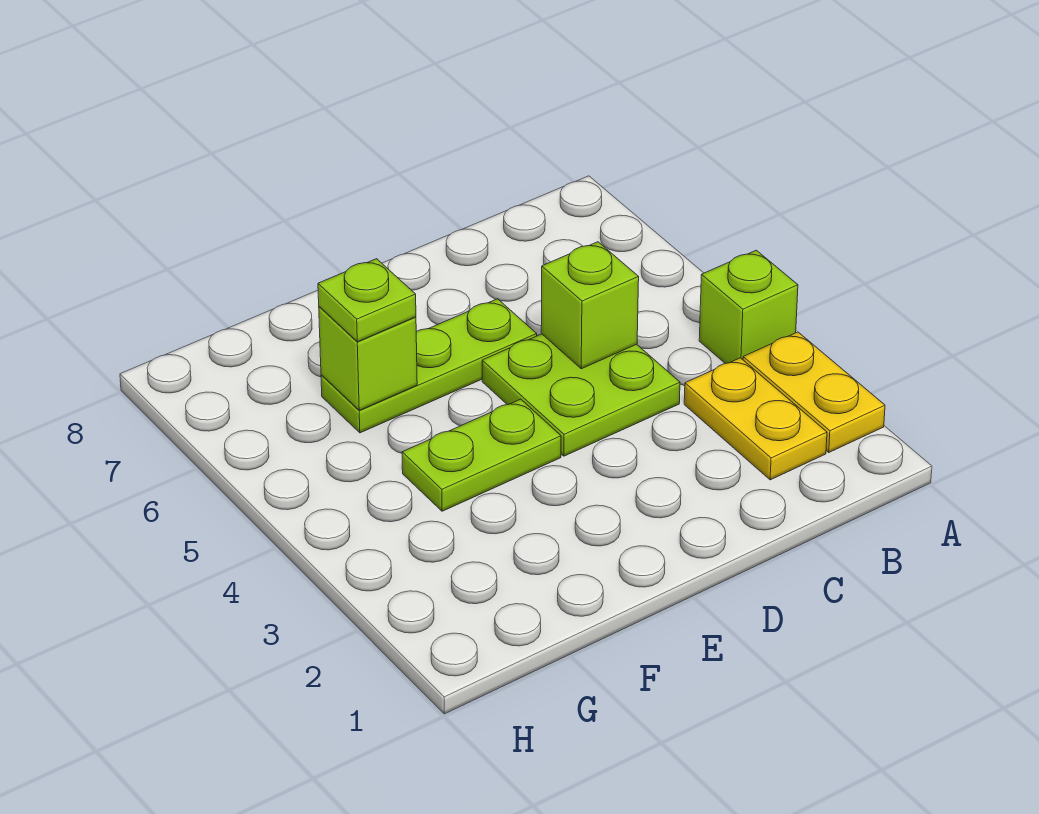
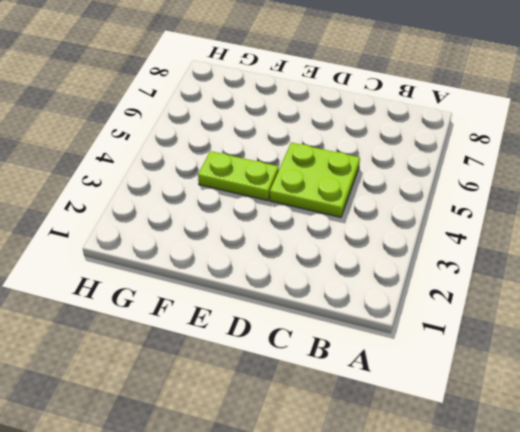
none -> yellow 1x2 plate [743,332,885,452]
none -> lime 1x1 brick [699,250,798,363]

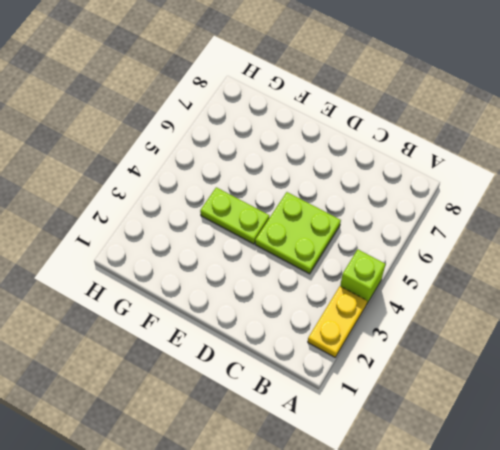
none -> yellow 1x2 plate [684,358,827,480]
none -> lime 1x3 plate [321,299,537,433]

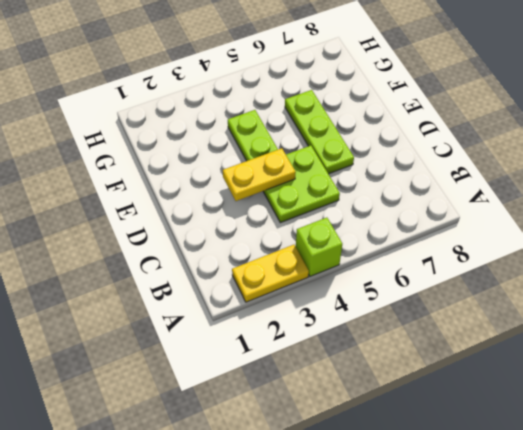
yellow 1x2 plate [223,148,296,201] -> yellow 1x2 plate moved to [684,358,827,480]
none -> lime 1x1 brick [541,242,639,369]
none -> lime 1x1 brick [319,307,417,410]

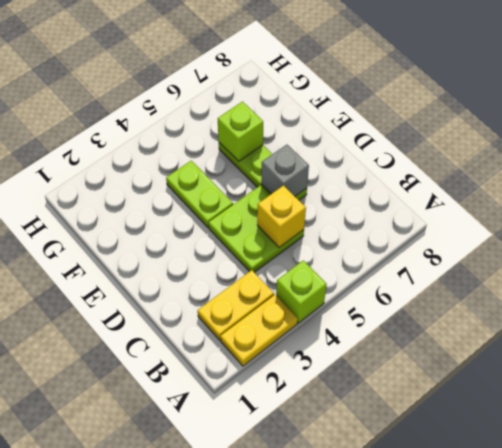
yellow 1x1 brick [257,185,306,247] -> lime 1x1 brick [541,242,639,369]
grey 1x1 brick [261,144,309,196] -> none
none -> lime 1x1 plate [318,259,416,342]

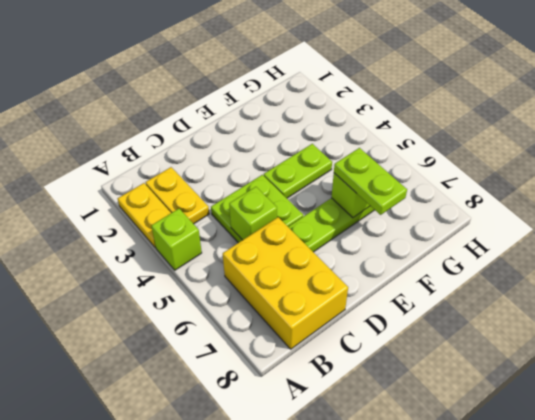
yellow 2x3 brick [223,217,348,349] -> none
lime 1x2 plate [334,148,407,215] -> lime 1x1 plate [318,259,416,342]

